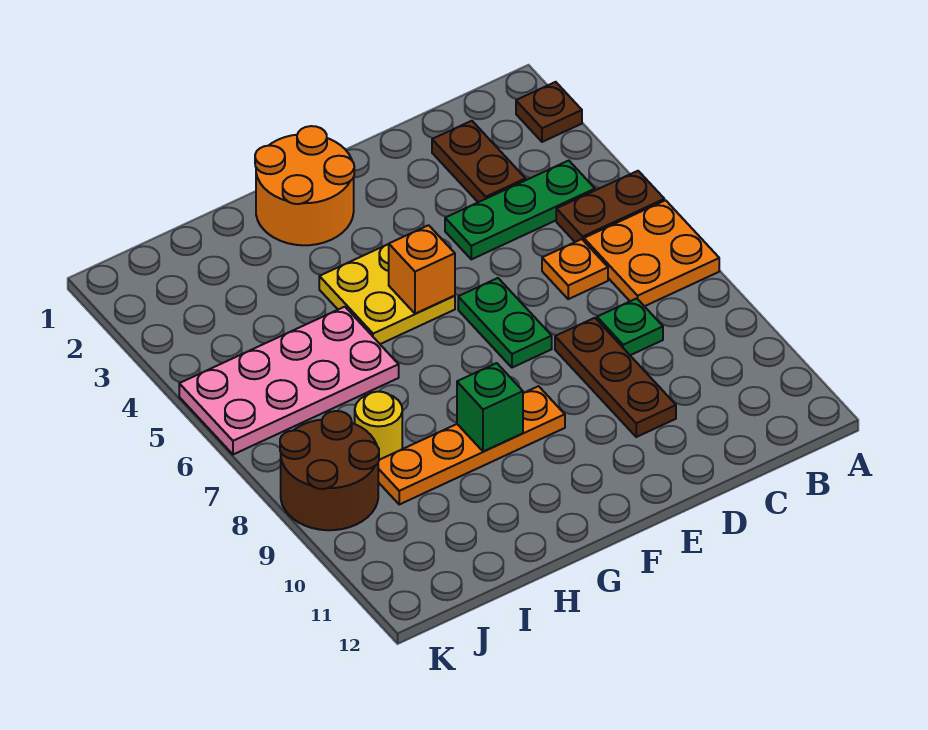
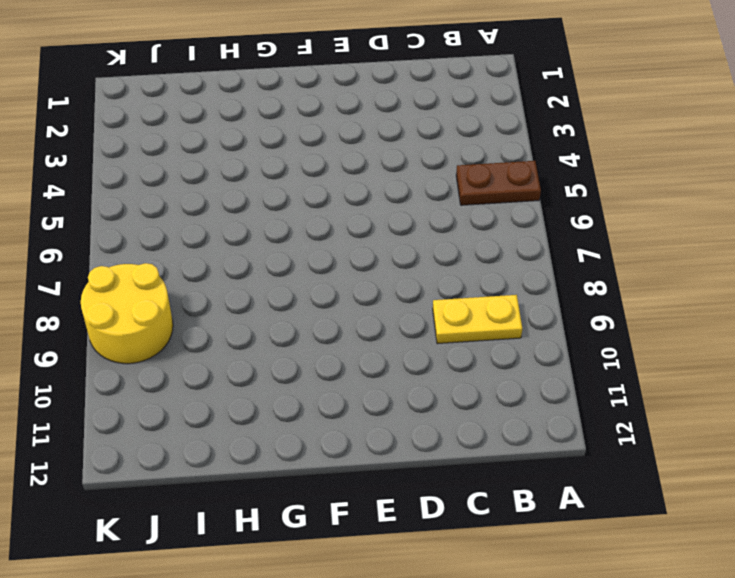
yellow 1x2 plate [433,295,522,344] -> none
yellow 2x2 round brick [81,263,173,364] -> brown 2x2 round brick [280,411,379,530]
none -> brown 1x1 plate [516,82,582,142]
none -> orange 2x2 plate [584,200,719,306]
none -> green 1x3 plate [445,161,595,259]

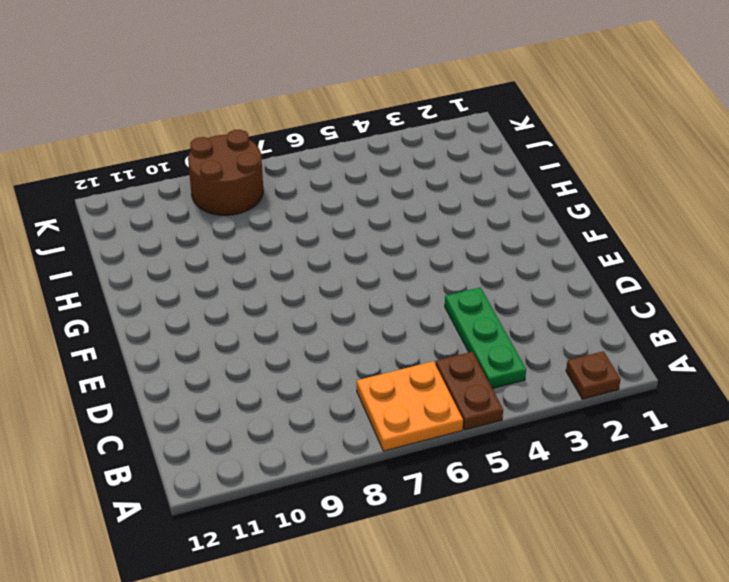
none -> brown 1x2 plate [432,121,526,202]
none -> orange 1x1 plate [542,239,608,299]
none -> green 1x1 plate [597,298,663,355]

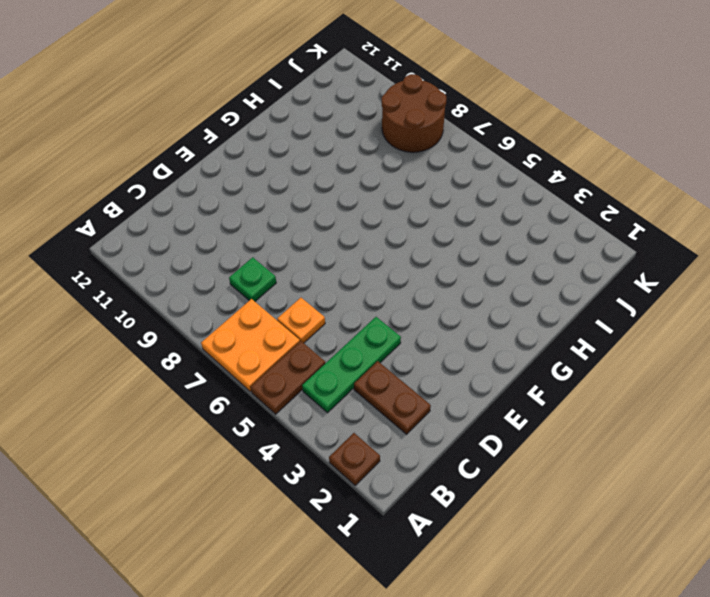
none -> brown 1x3 plate [555,318,676,437]
none -> green 1x2 plate [458,278,552,368]
none -> orange 2x2 round brick [255,126,354,245]

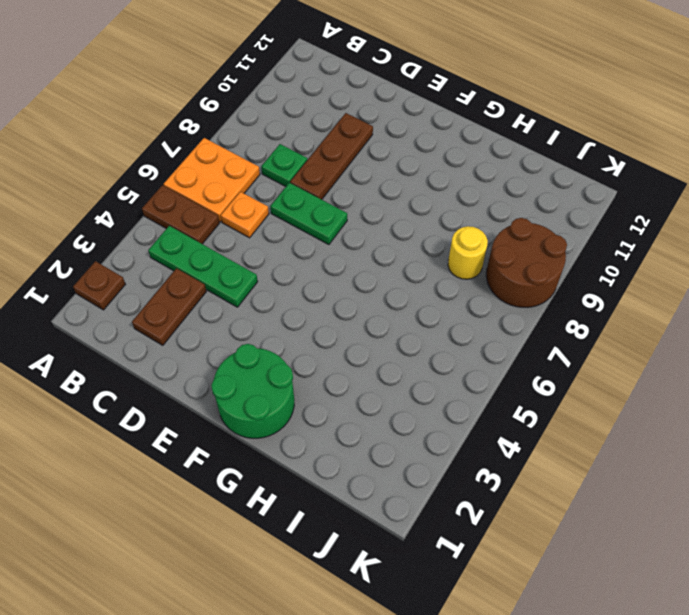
green 1x2 plate [270,183,347,245] -> green 1x2 plate turned to [458,278,552,368]
green 2x2 round brick [211,344,294,438] -> orange 2x2 round brick [255,126,354,245]
none -> yellow 2x2 plate [319,244,455,344]
none -> orange 1x4 plate [378,386,565,504]
none -> pink 2x4 plate [179,307,399,455]

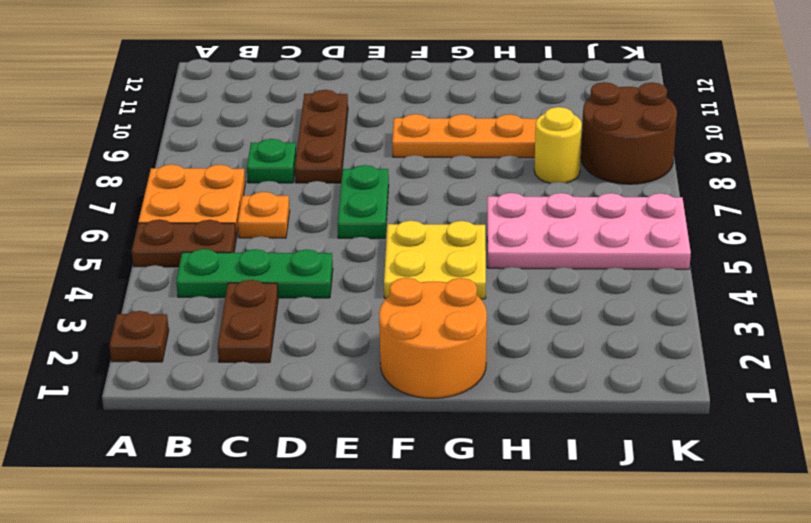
none -> orange 1x1 brick [389,225,455,314]
none -> green 1x1 brick [457,363,523,452]

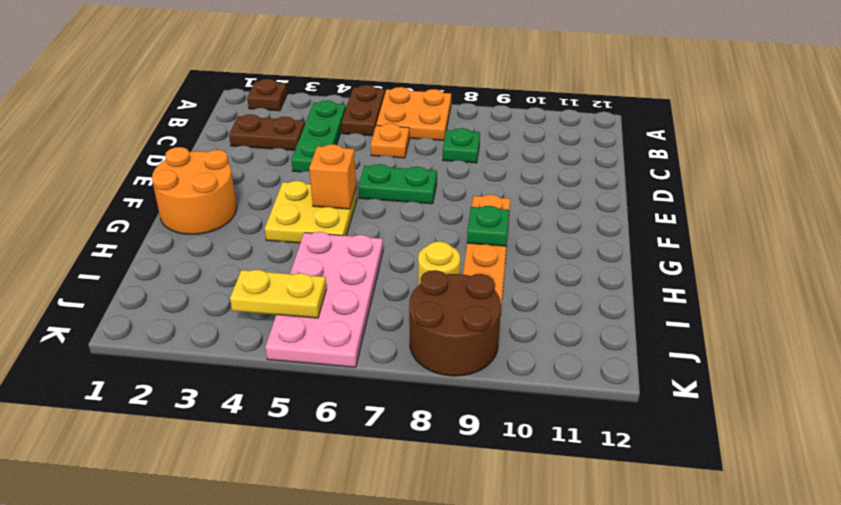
green 1x1 plate [467,206,509,246] -> green 1x1 brick [457,363,523,452]
yellow 1x2 plate [230,270,326,318] -> none
none -> brown 1x3 plate [555,318,676,437]

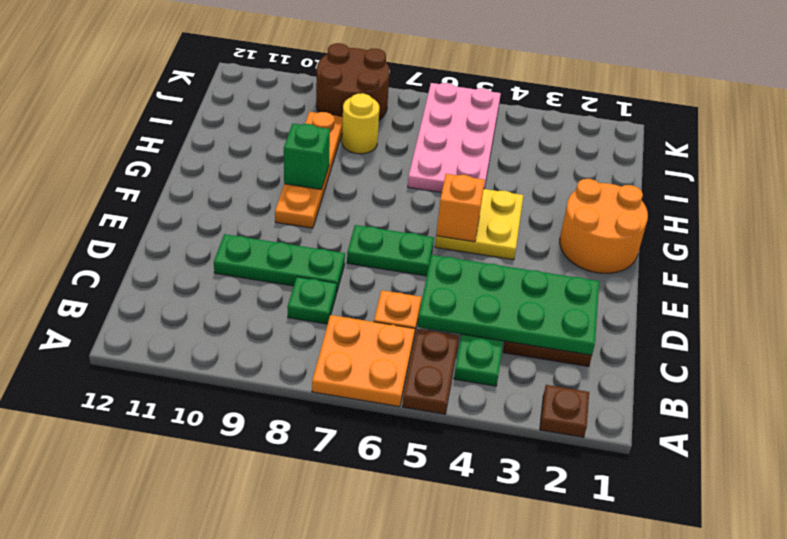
green 2x4 plate [418,255,599,355] -> none
green 1x3 plate [214,234,345,293] -> brown 1x3 plate [555,318,676,437]

